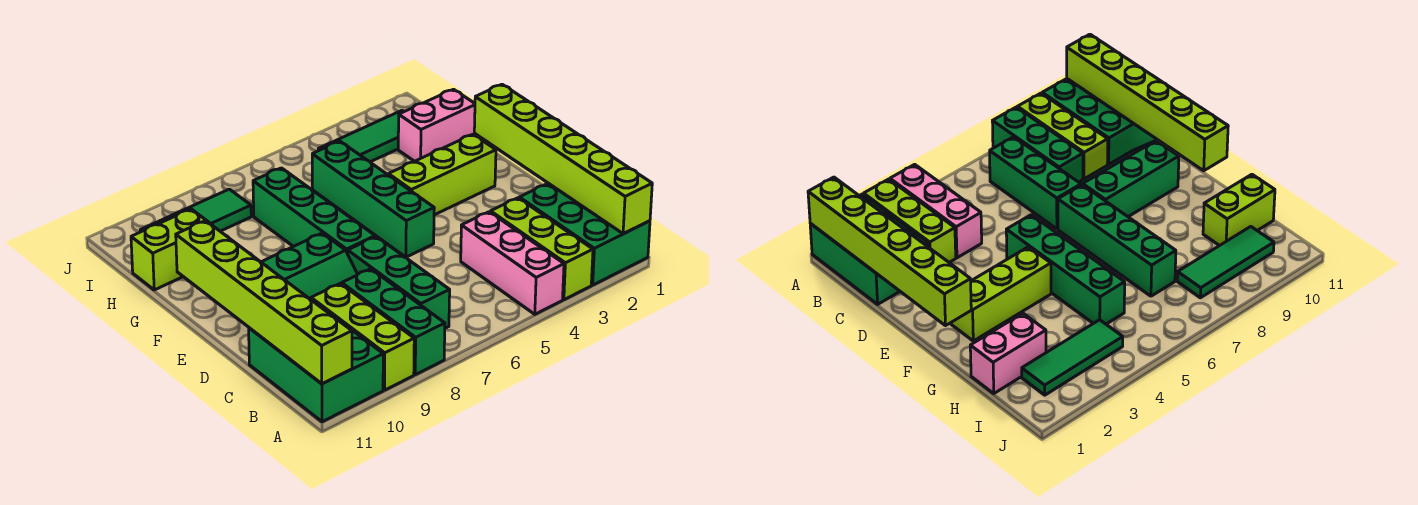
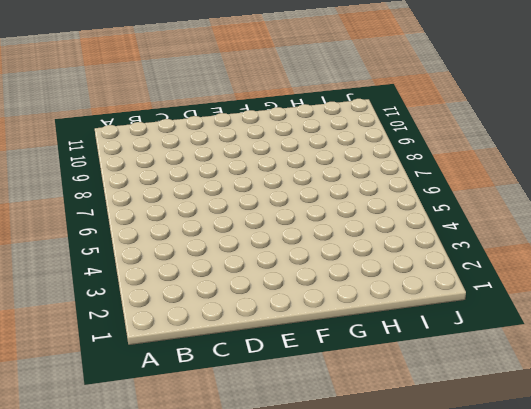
none -> green 2x3 brick [519,183,650,285]
none -> lime 1x3 brick [491,198,593,300]
none -> pink 1x3 brick [461,212,564,314]

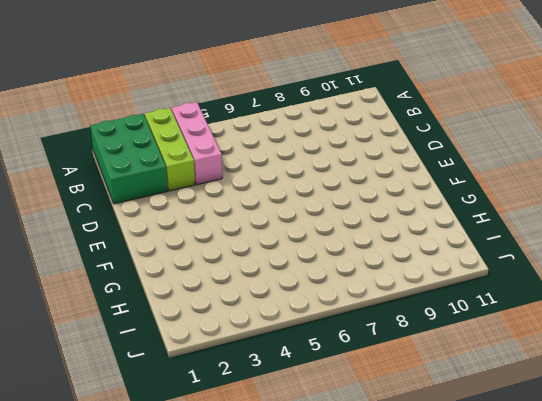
none -> green 1x3 brick [342,269,445,375]
none -> lime 1x3 brick [311,283,414,390]
none -> green 2x3 brick [249,298,383,422]

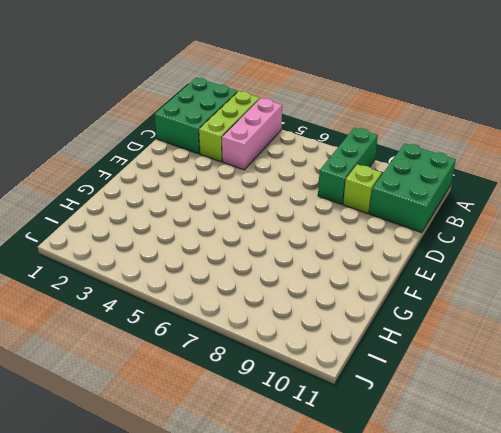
lime 1x1 brick [343,164,382,214] -> lime 1x3 brick [311,283,414,390]
none -> green 1x3 brick [348,236,450,328]
none -> green 2x3 slope [261,233,358,299]
none -> green 1x4 brick [312,141,434,257]

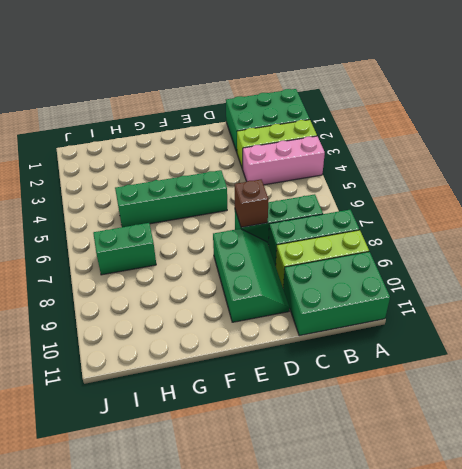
brown 1x1 brick [235,180,268,227] -> none
green 1x2 brick [93,223,156,275] -> green 1x4 brick [253,168,375,254]
none -> lime 1x3 brick [388,134,496,215]
none -> pink 1x2 brick [398,89,475,161]
none -> lime 1x2 brick [131,209,213,290]

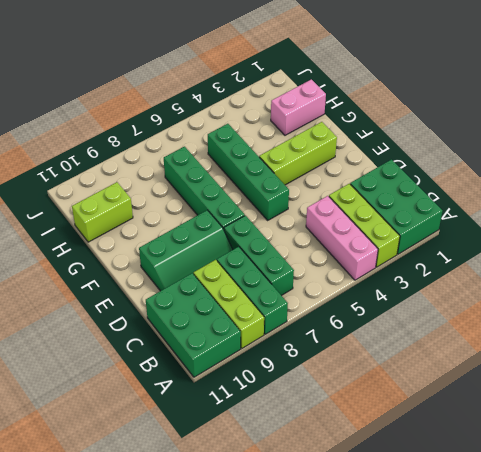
none -> green 1x3 tile [318,111,404,162]
none -> green 1x3 tile [140,189,251,232]
none -> lime 1x6 brick [474,84,652,234]

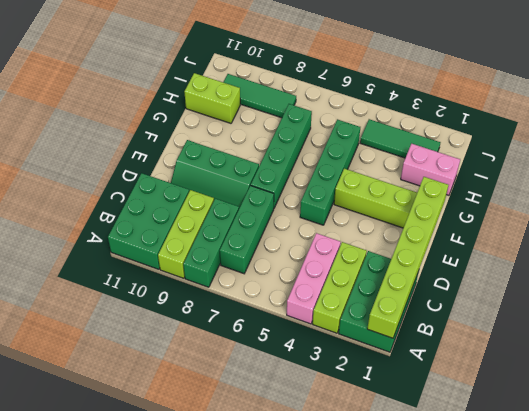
none -> lime 1x6 brick [176,221,352,384]

